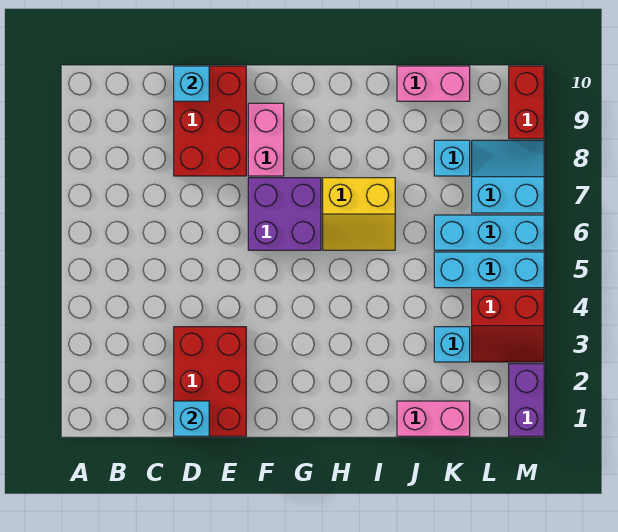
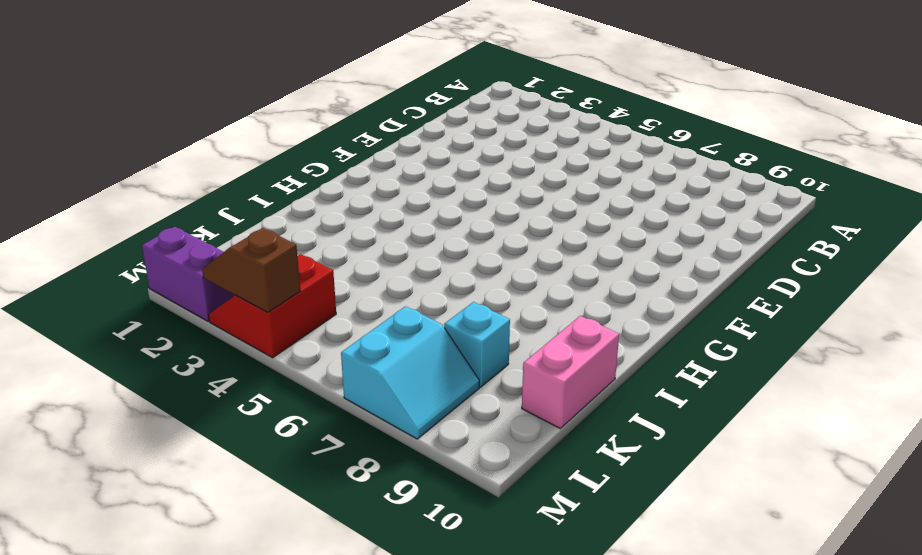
brown 1x2 slope [202,228,300,313] -> none
none -> red 2x3 brick [174,327,246,436]
none -> red 2x3 brick [174,66,246,176]
none -> purple 2x2 brick [248,178,321,250]

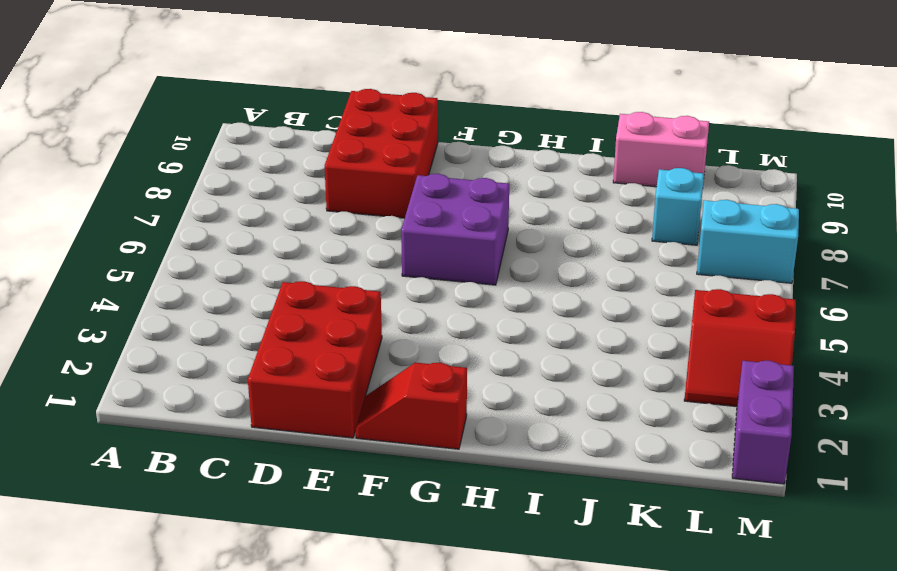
red 1x2 slope [356,363,467,449] -> none
none -> pink 1x2 brick [248,103,284,176]
none -> yellow 2x2 slope [323,178,395,250]
none -> pink 1x2 brick [397,401,470,436]

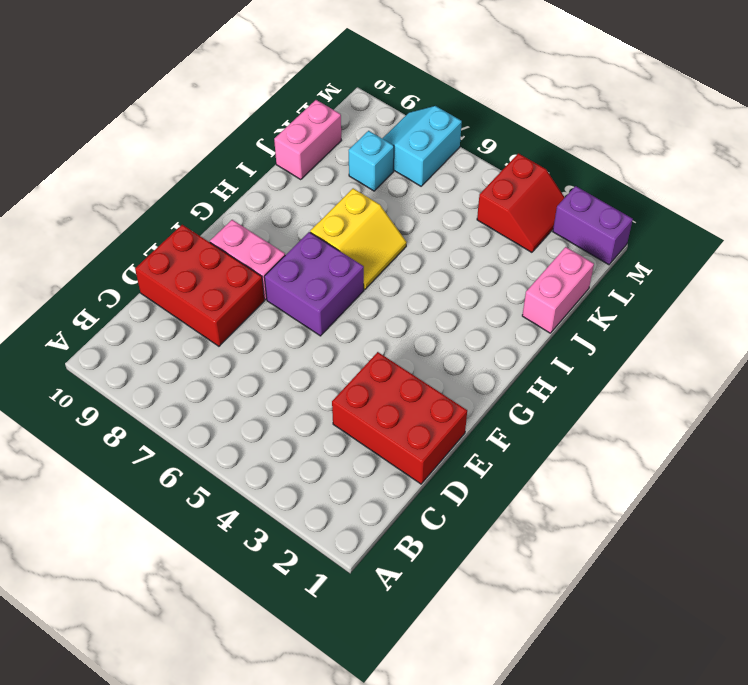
none -> cyan 1x1 brick [434,327,470,362]
none -> cyan 1x3 brick [434,252,544,288]
none -> cyan 1x3 brick [434,215,544,250]

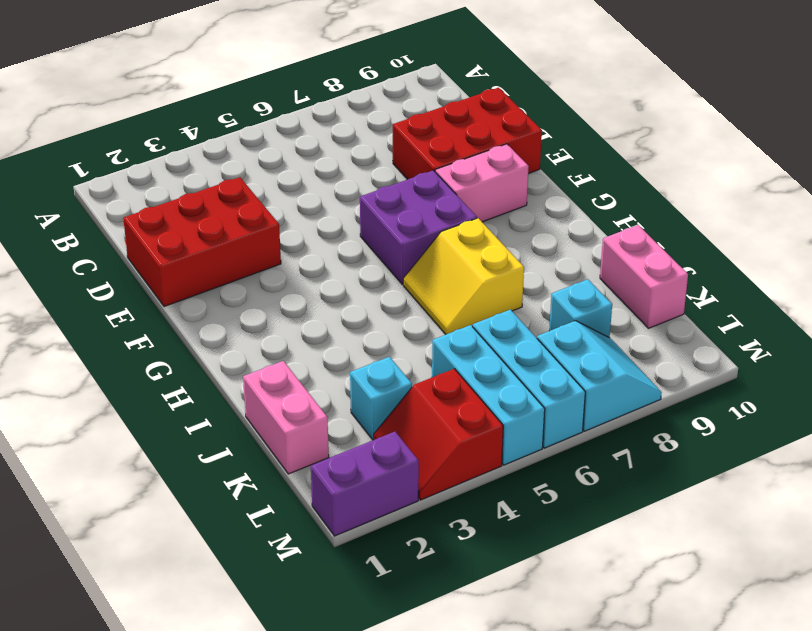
none -> red 1x2 brick [509,66,544,139]
none -> cyan 1x1 brick [174,401,209,436]
none -> cyan 1x1 brick [174,66,209,101]

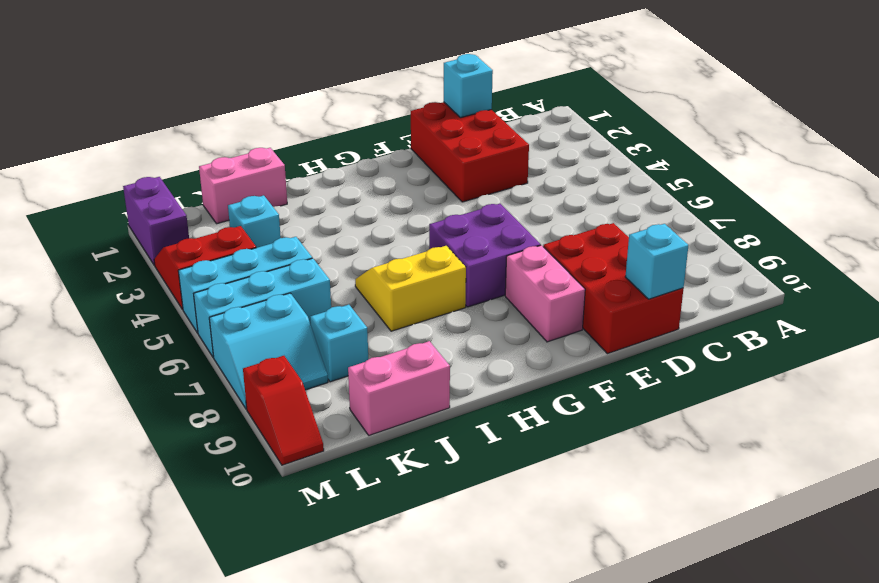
red 1x2 slope [243,356,324,465] -> red 1x2 brick [509,66,544,139]

